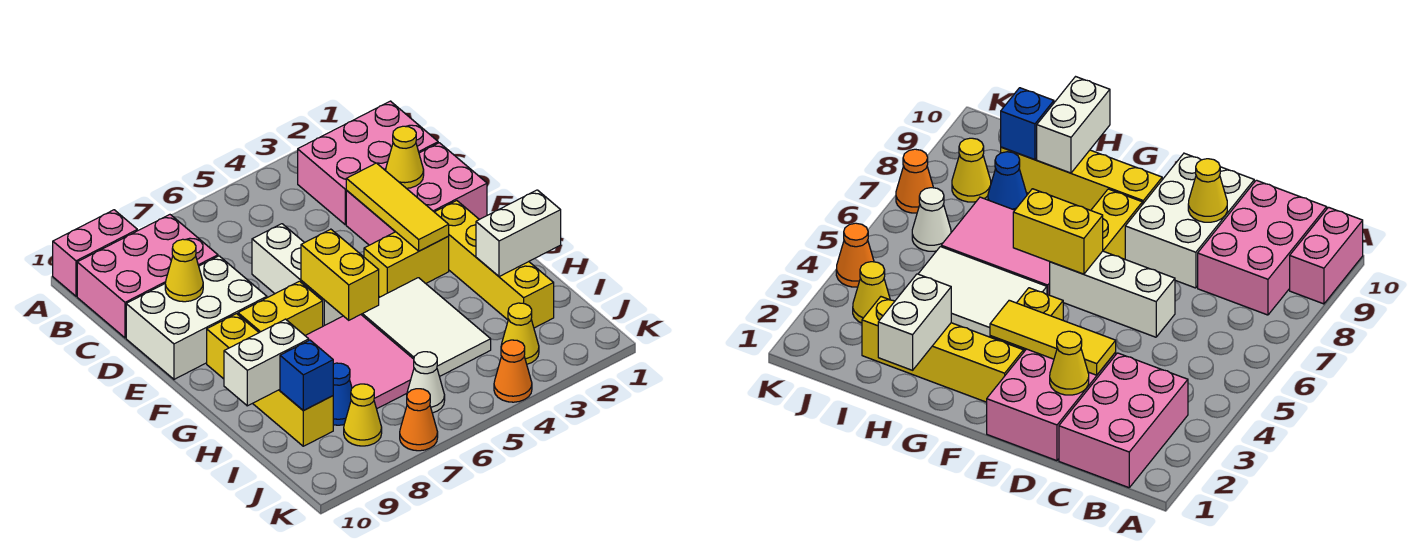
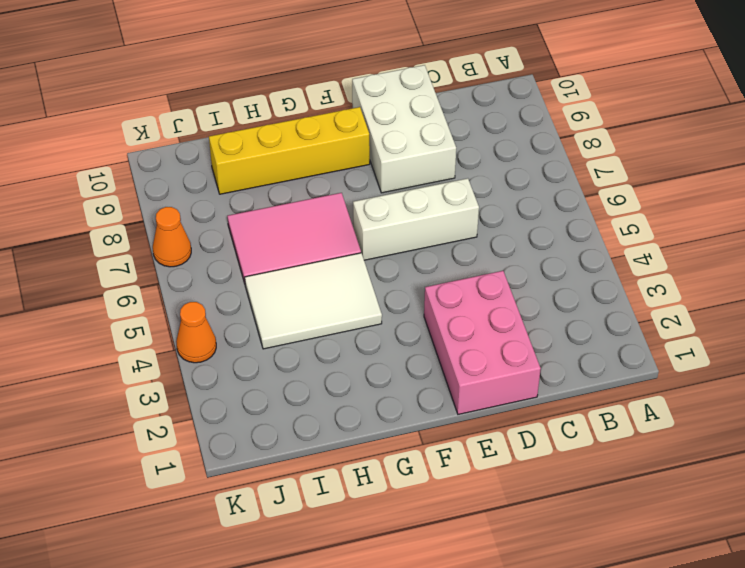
none -> pink 1x2 brick [53,210,137,296]
none -> pink 2x3 brick [298,101,438,225]
none -> pink 2x3 brick [77,215,218,338]

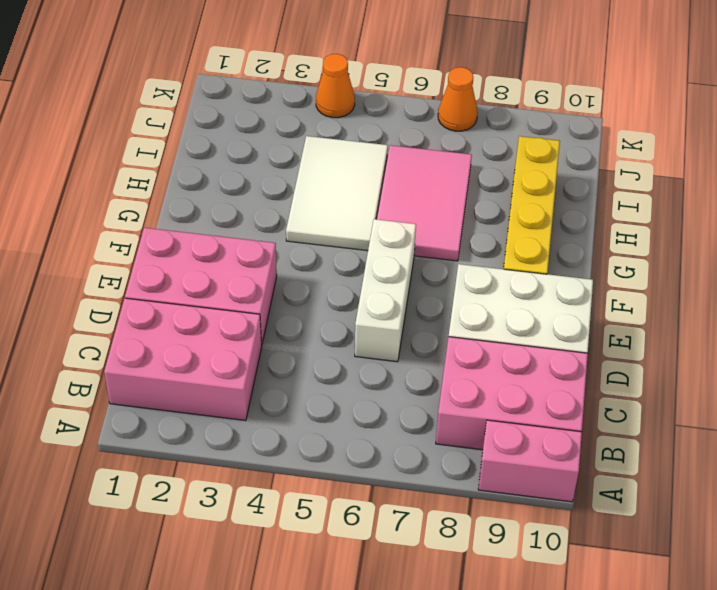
none -> yellow 1x4 brick [435,201,554,328]
none -> yellow 1x2 brick [364,232,449,297]
none -> yellow 1x2 brick [238,281,323,335]

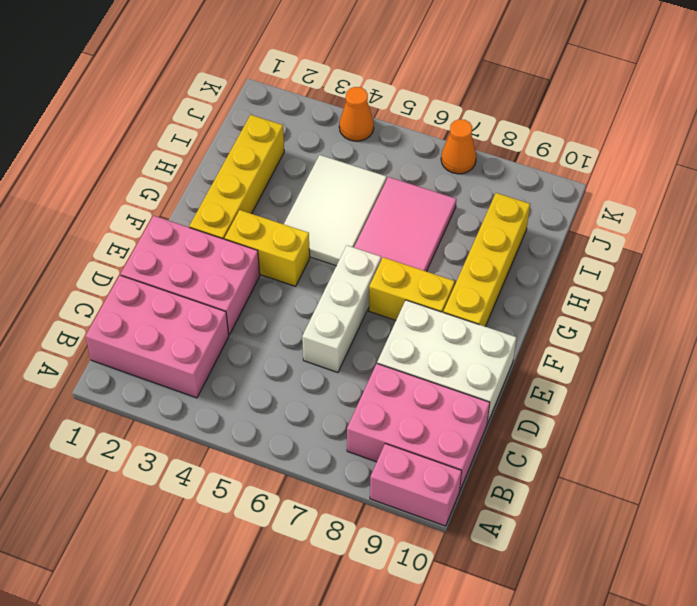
none -> blue 1x1 cone [333,363,352,425]
none -> yellow 1x1 cone [501,303,539,364]
none -> white 1x1 cone [407,352,445,413]

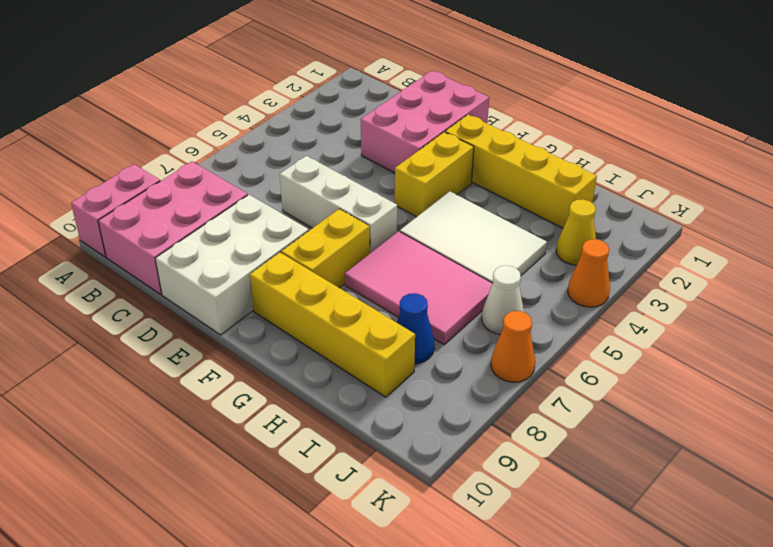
none -> pink 2x3 brick [298,101,438,225]
none -> yellow 1x1 cone [344,384,382,446]
none -> yellow 1x1 cone [385,126,424,188]

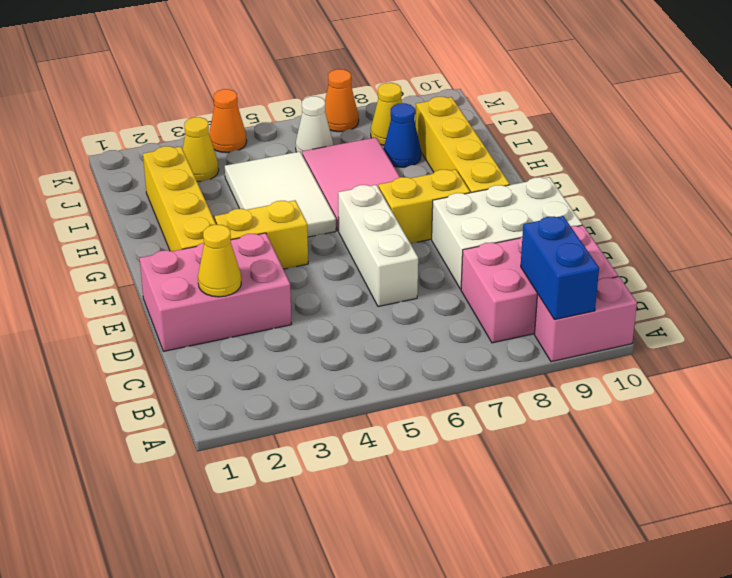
blue 1x2 brick [521,216,599,320] -> none
none -> pink 2x3 brick [298,101,438,225]
none -> yellow 1x3 tile [346,163,449,251]
none -> yellow 1x1 cone [165,239,203,302]

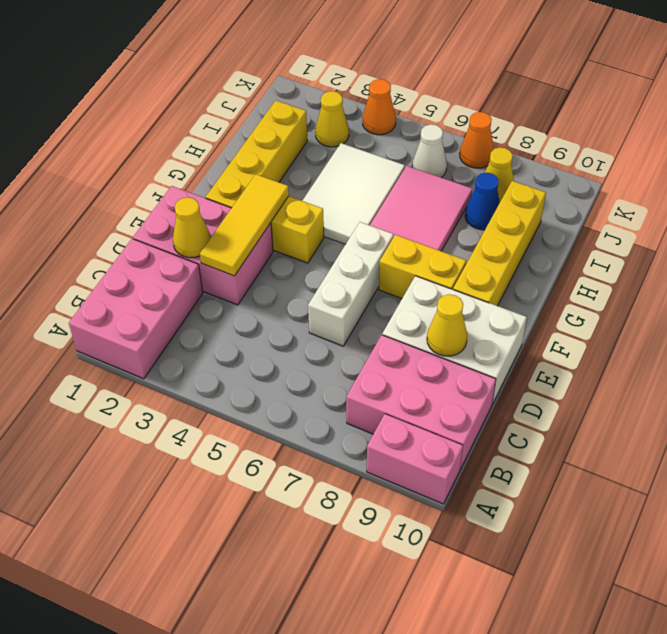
pink 2x3 brick [69,239,203,379] -> pink 2x3 brick turned to [298,101,438,225]
none -> yellow 1x2 brick [301,229,379,320]
none -> white 1x2 brick [476,190,561,277]
none -> white 1x2 brick [224,319,309,406]

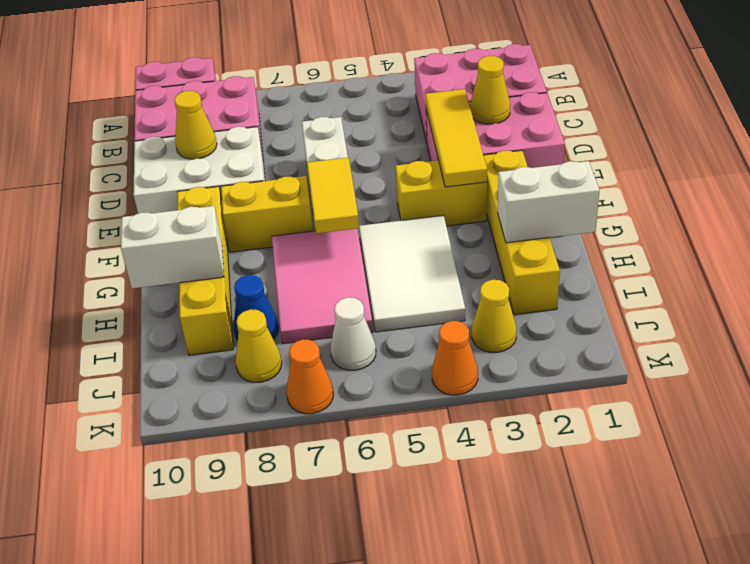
yellow 1x2 tile [307,158,359,233] -> yellow 1x2 brick [301,229,379,320]
none -> blue 1x1 brick [280,340,333,411]

